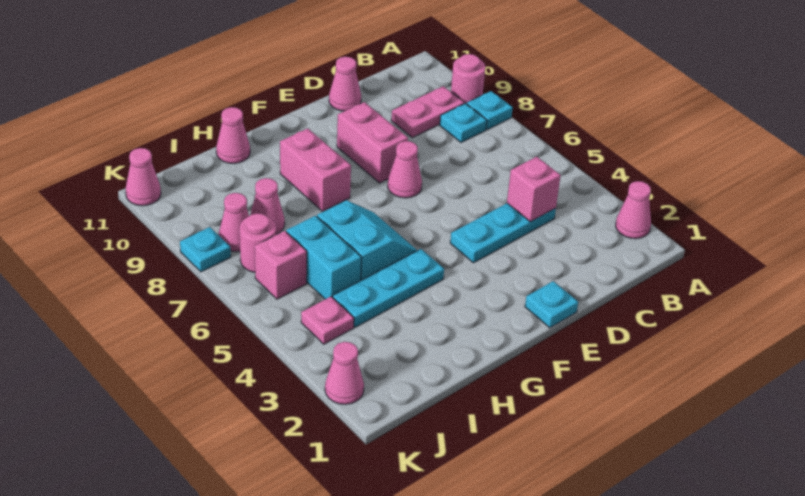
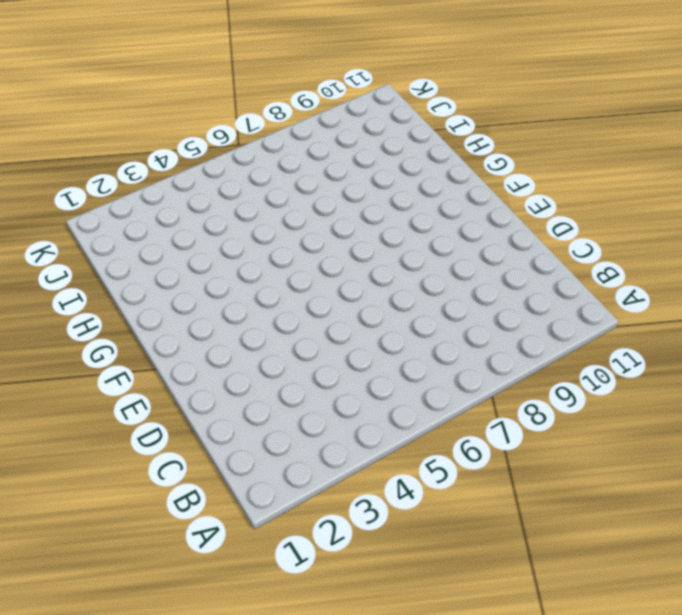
none -> pink 1x1 cone [616,181,651,239]
none -> cyan 1x1 plate [467,91,513,130]
none -> pink 1x1 round brick [451,54,485,104]

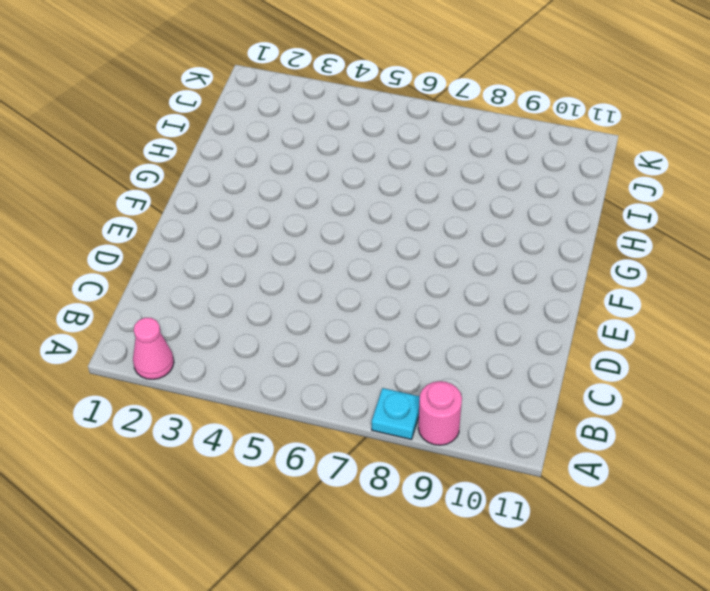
none -> cyan 1x1 plate [440,103,487,142]
none -> pink 1x2 plate [391,86,464,137]
none -> cyan 1x3 plate [450,203,556,263]

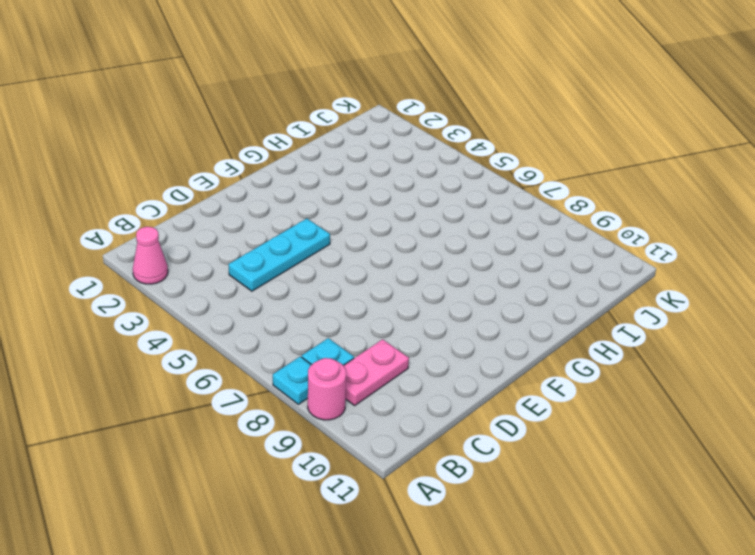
none -> pink 1x1 cone [329,57,361,111]
none -> cyan 1x1 plate [525,281,578,328]
none -> pink 1x1 cone [388,141,422,198]

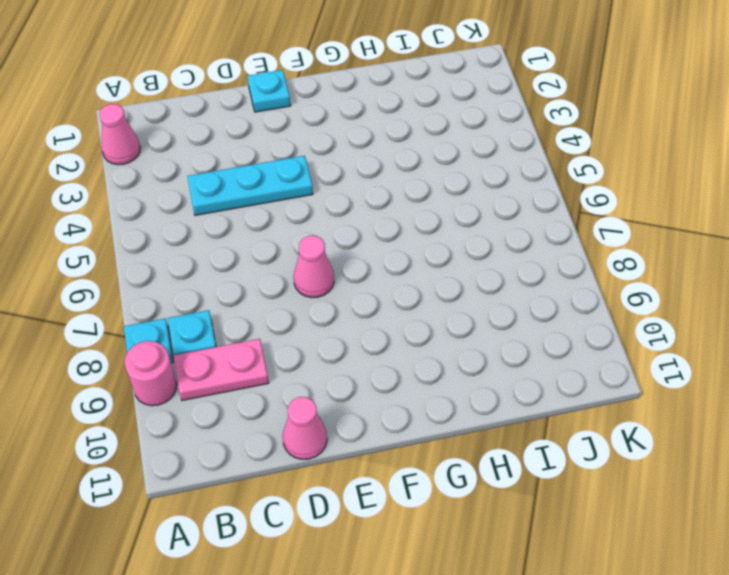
none -> pink 1x2 brick [337,102,408,183]
none -> cyan 1x3 plate [333,249,444,327]
none -> cyan 2x2 slope [317,200,417,280]

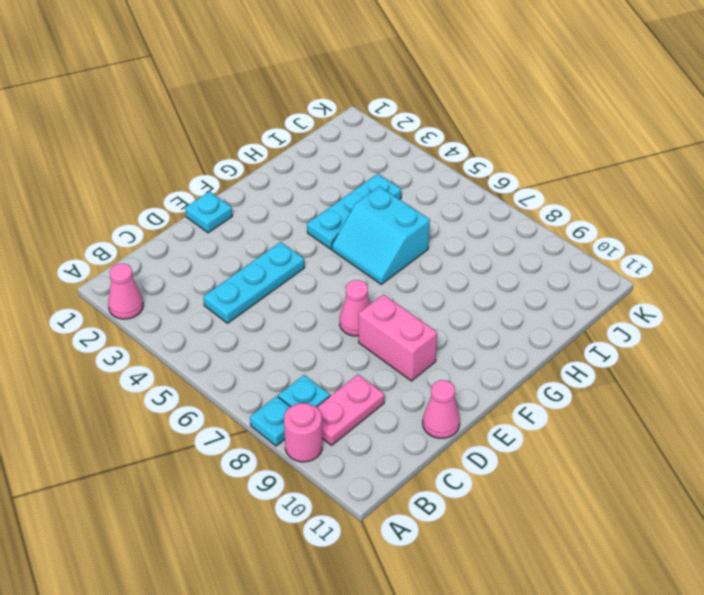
none -> pink 1x2 brick [280,128,351,211]
none -> pink 1x1 cone [216,107,250,163]
none -> cyan 1x2 brick [286,216,361,299]

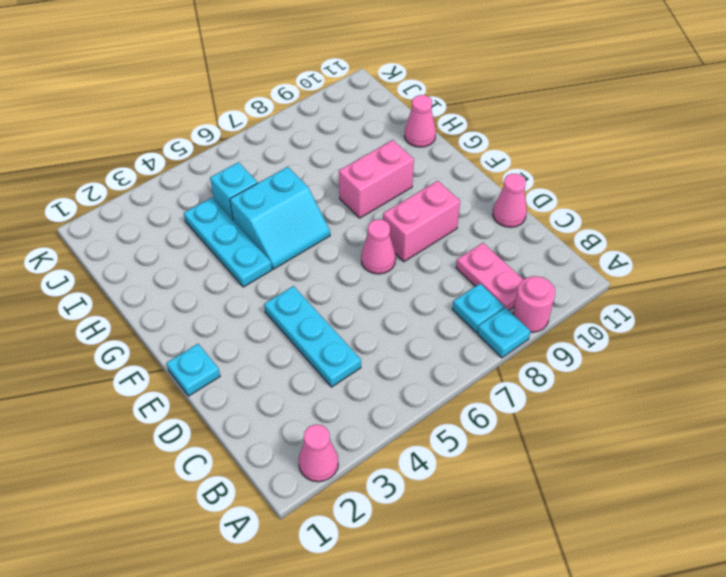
cyan 1x1 brick [210,162,258,220] -> cyan 1x2 brick [286,216,361,299]
none -> pink 1x1 cone [250,178,285,234]
none -> pink 1x1 plate [301,297,354,344]
none -> pink 1x1 brick [255,231,307,299]

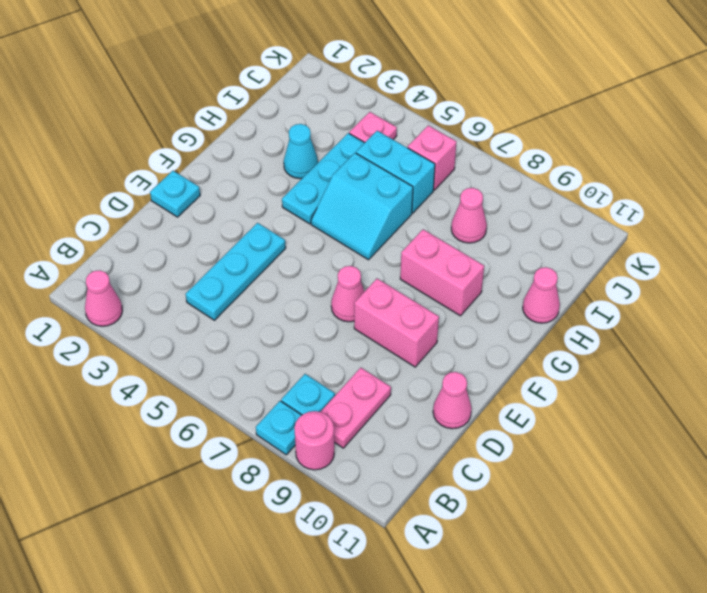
cyan 1x1 cone [284,124,318,179] -> none
none -> pink 1x1 round brick [240,213,277,272]
none -> pink 1x1 cone [219,193,249,252]
none -> pink 1x1 cone [325,342,364,404]

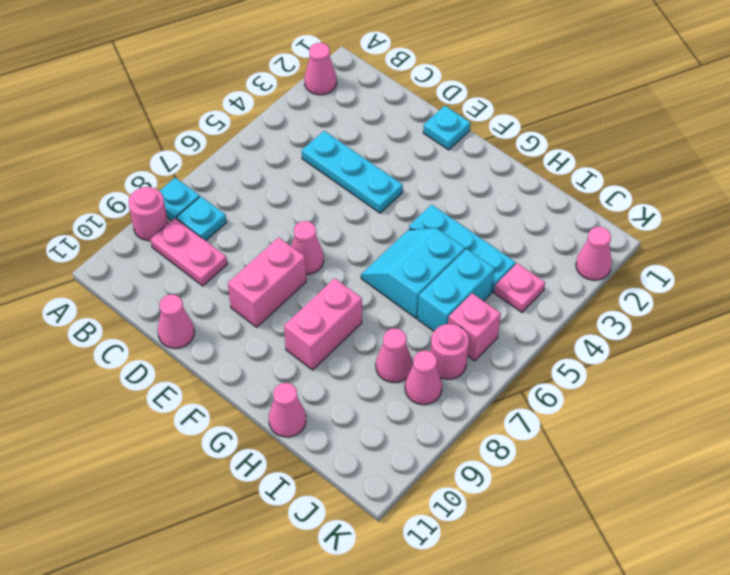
none -> cyan 1x1 plate [180,227,231,272]
none -> pink 1x1 cone [126,148,161,206]
none -> pink 1x1 brick [507,157,561,222]

